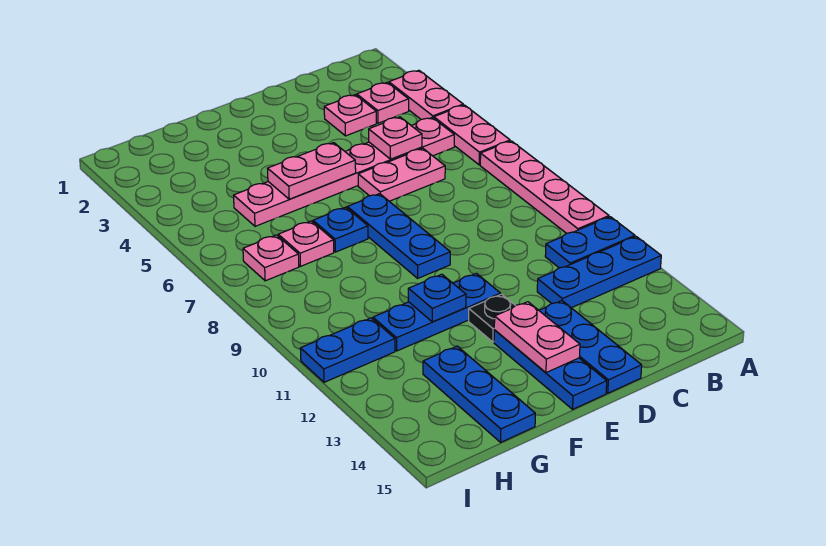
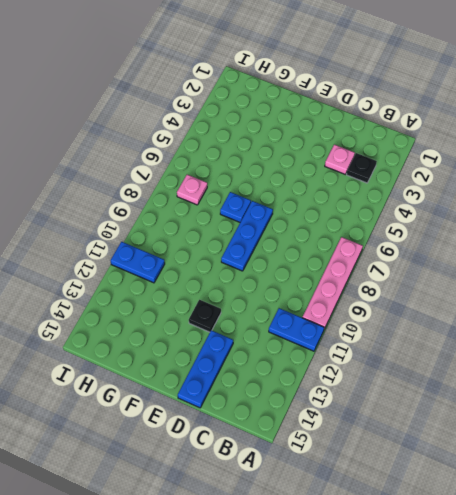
black 1x1 plate [347,153,377,183] -> pink 1x1 plate [357,82,409,123]
none -> pink 1x2 plate [389,70,463,119]
none -> pink 1x2 plate [434,105,510,165]
none -> blue 1x3 plate [537,237,661,308]

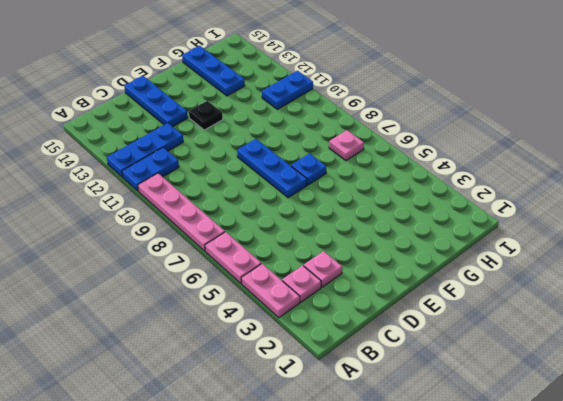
none -> pink 1x6 plate [234,117,454,226]
none -> pink 1x2 plate [358,148,445,201]
none -> blue 1x3 plate [373,273,501,351]

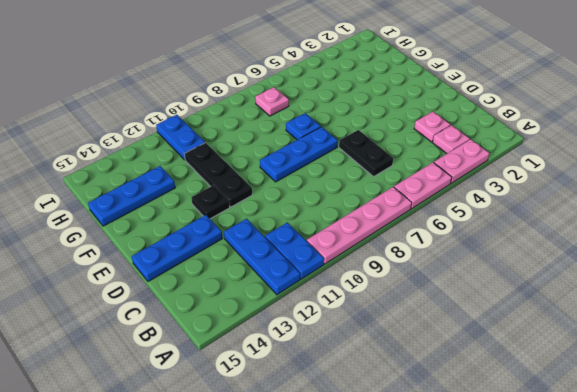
black 1x2 plate [339,130,393,177] -> pink 1x2 plate [358,148,445,201]
black 1x3 plate [185,143,252,207] -> blue 1x3 plate [373,273,501,351]
none -> pink 1x6 plate [234,117,454,226]
none -> blue 1x3 plate [494,330,607,409]
none -> pink 1x1 plate [278,221,334,266]

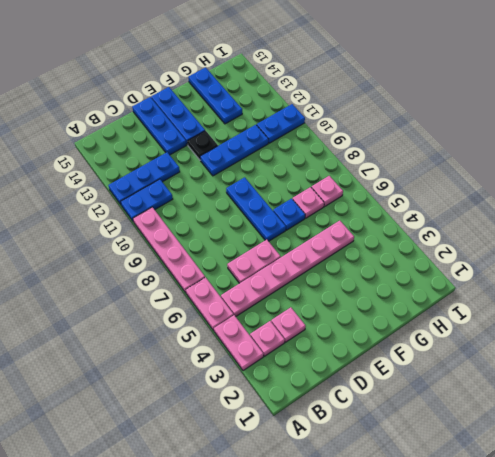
none -> pink 1x1 plate [369,117,422,159]
none -> pink 1x2 plate [267,143,356,199]
none -> pink 1x2 plate [494,302,580,373]

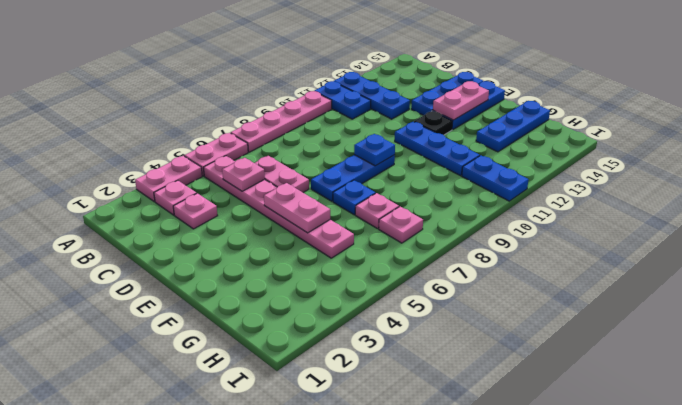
blue 1x1 plate [354,134,395,166] -> blue 1x1 plate moved to [408,274,466,322]

